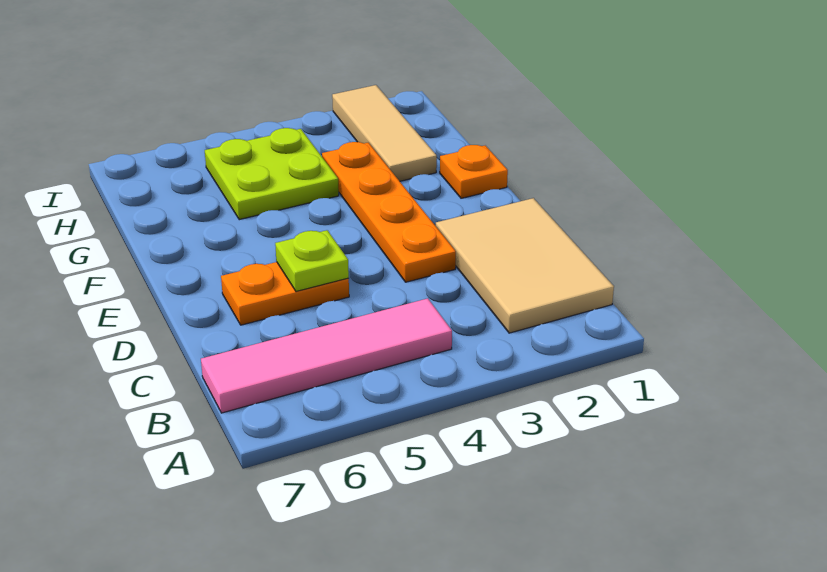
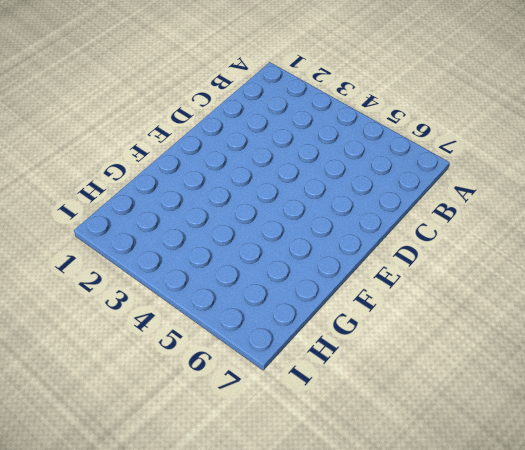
none -> tan 2x3 tile [436,198,614,333]
none -> pink 1x4 tile [201,298,452,413]

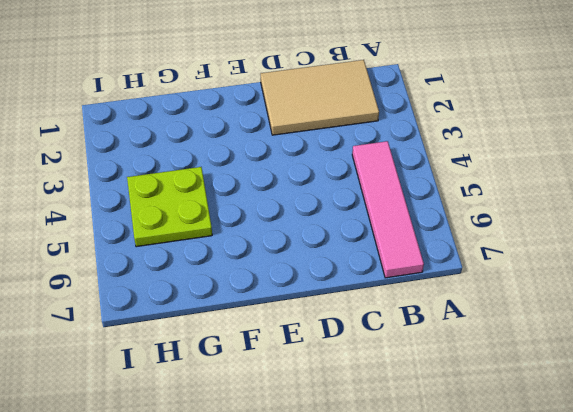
none -> orange 1x4 plate [322,142,456,282]
none -> orange 1x2 plate [221,262,349,325]

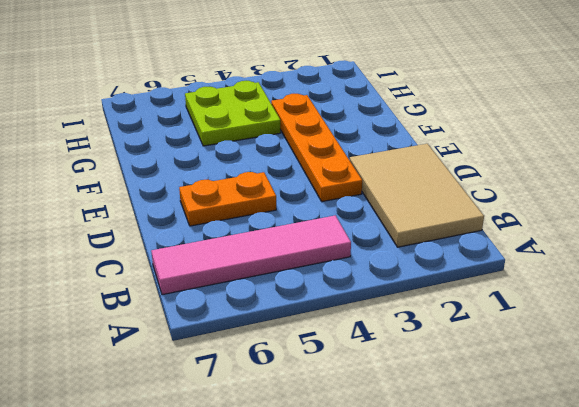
none -> orange 1x1 plate [440,145,508,198]
none -> tan 1x3 tile [332,85,437,181]

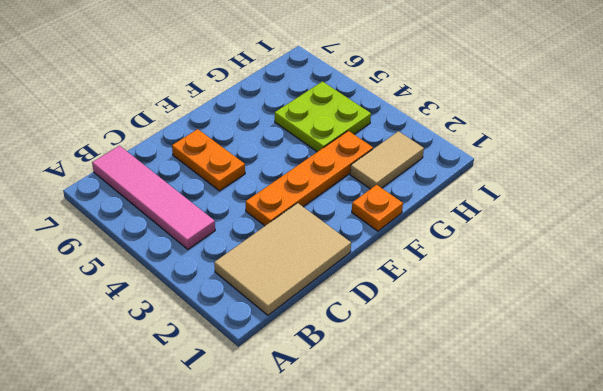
tan 1x2 tile [350,131,424,189] -> tan 1x3 tile [332,85,437,181]
none -> lime 1x1 plate [275,230,349,292]

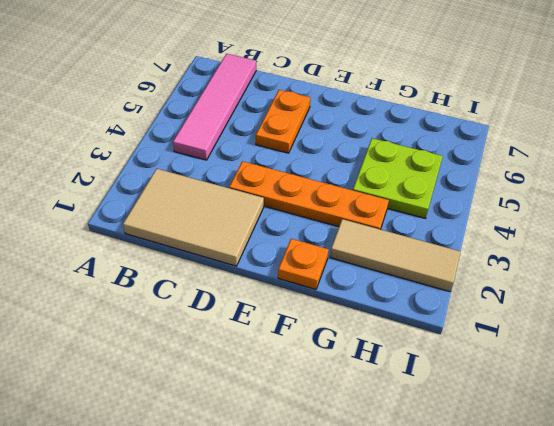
none -> lime 1x1 plate [275,230,349,292]

